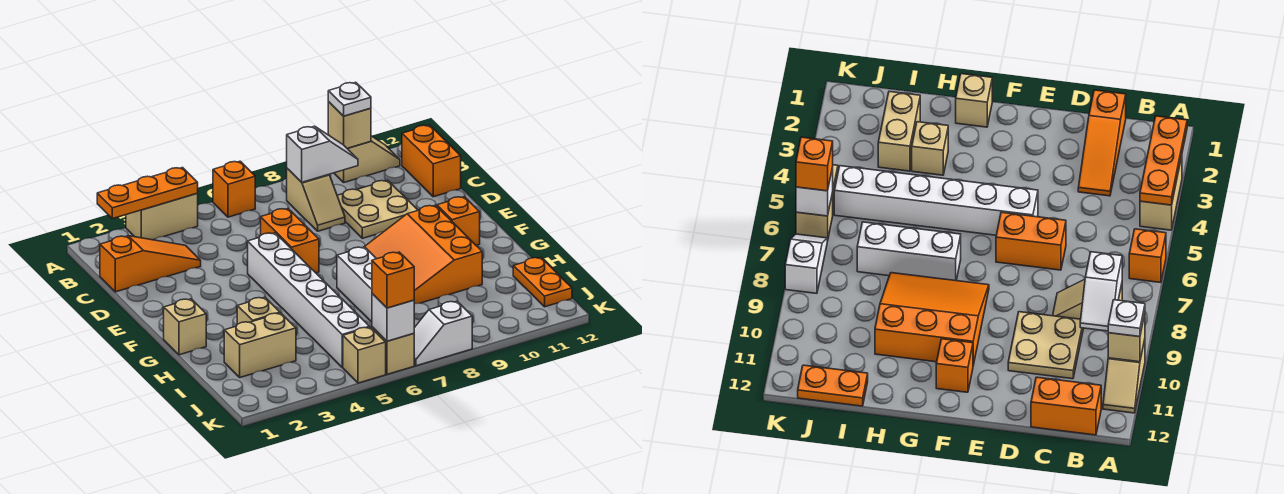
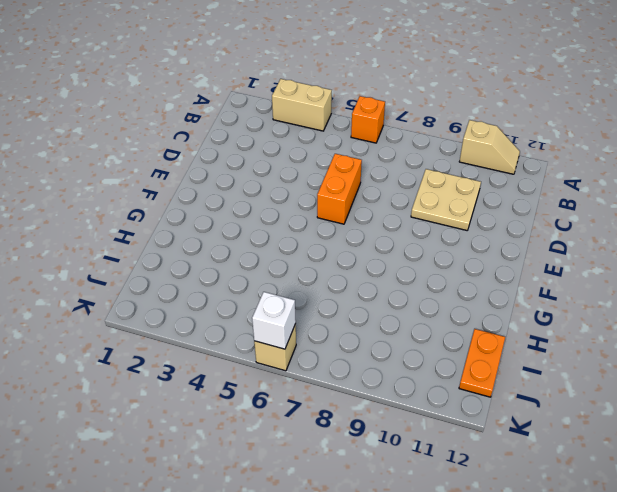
none -> tan 1x2 slope [287,169,345,231]
none -> orange 1x2 brick [402,125,461,197]
none -> orange 1x3 slope [100,236,201,292]

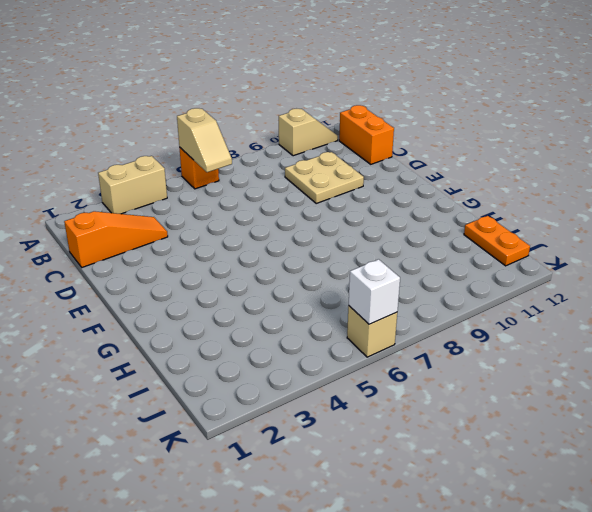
tan 1x2 slope [177,108,232,172] -> tan 1x2 slope moved to [287,169,345,231]
none -> orange 1x2 brick [261,209,319,273]
none -> white 1x6 brick [248,233,369,367]
none -> orange 3x3 slope [365,205,482,304]

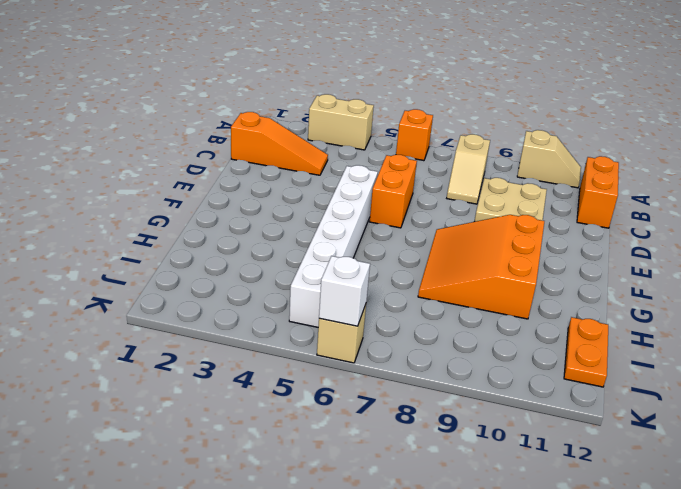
none -> orange 1x1 brick [437,197,480,245]
none -> tan 1x1 brick [164,299,206,355]
none -> white 1x3 brick [337,247,376,322]

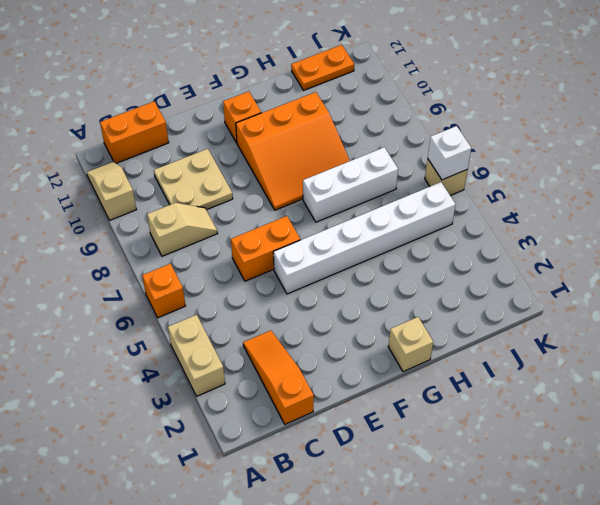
none -> tan 1x1 brick [237,297,280,324]
none -> tan 1x2 brick [224,313,296,377]
none -> tan 1x1 brick [343,327,386,383]

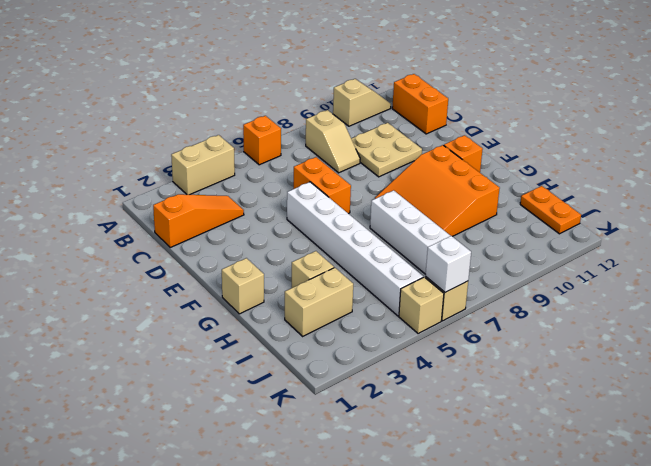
none -> white 1x2 slope [414,301,472,366]
none -> orange 1x3 plate [97,168,198,219]
none -> tan 1x1 brick [328,102,371,148]

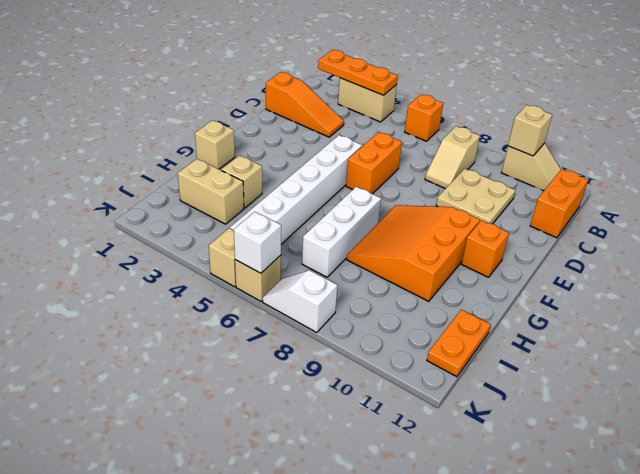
none -> white 1x2 slope [287,126,358,182]
none -> white 1x1 plate [328,82,371,116]
none -> orange 1x1 brick [372,252,414,308]

